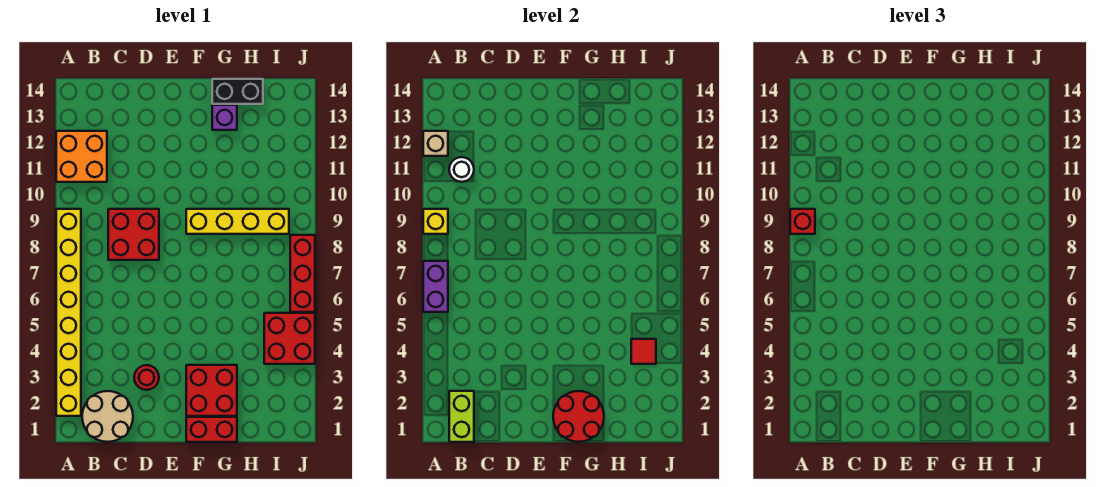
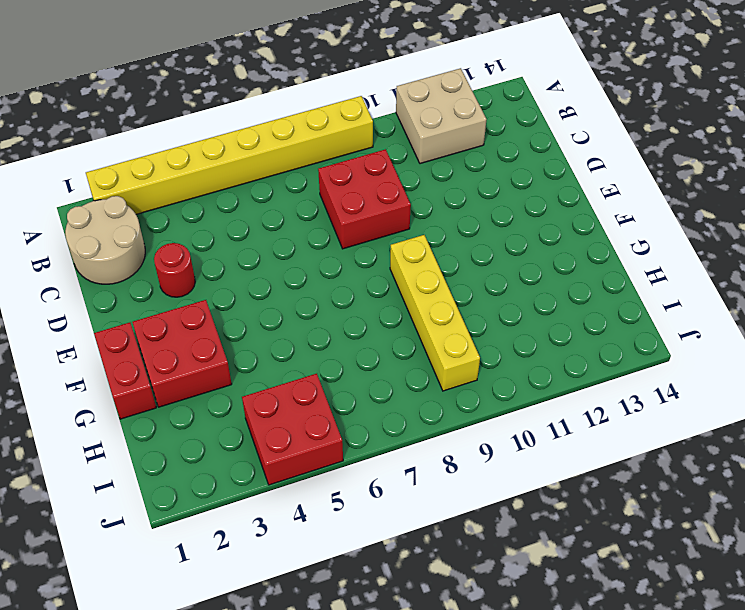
tan 2x2 brick [396,68,487,164] -> orange 2x2 brick [56,131,107,182]
none -> purple 1x1 brick [212,105,237,130]
none -> black 1x2 brick [212,79,263,104]
none -> red 1x3 brick [290,235,315,312]

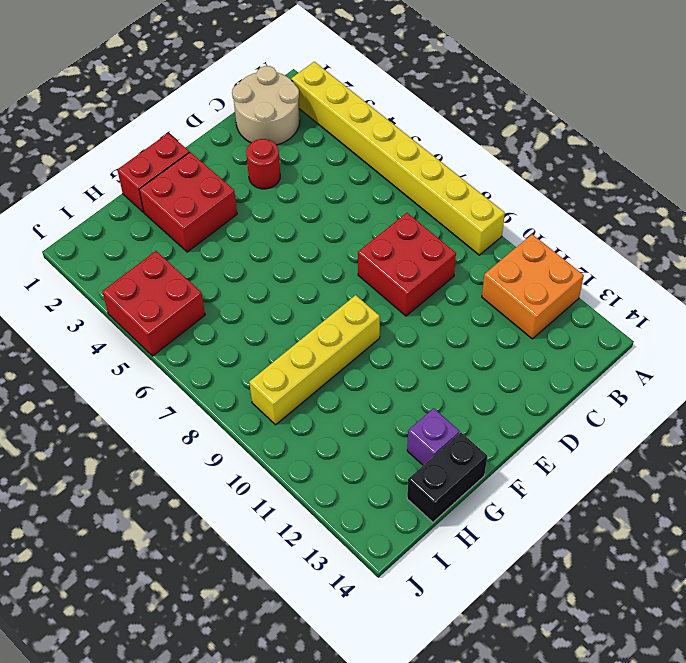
none -> red 1x3 brick [290,235,315,312]
none -> purple 1x2 brick [423,261,448,312]
none -> yellow 1x1 brick [423,209,448,234]

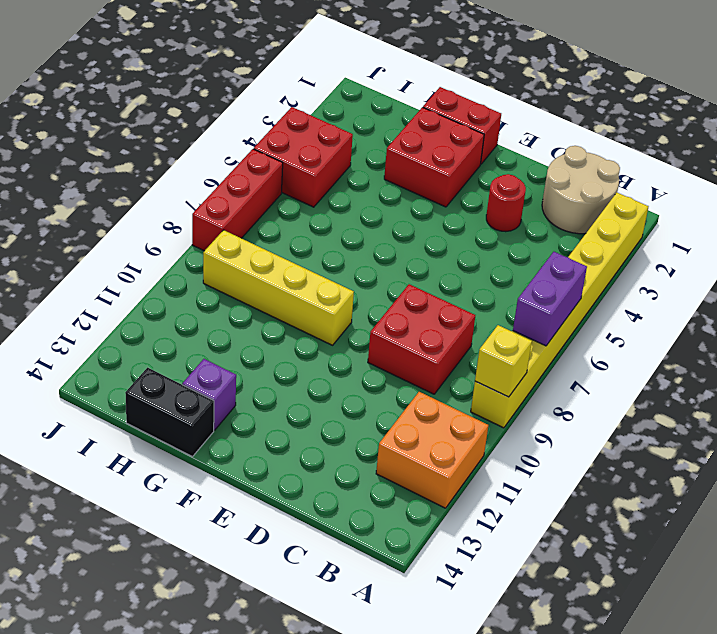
none -> tan 1x1 brick [423,131,448,156]
none -> lime 1x2 brick [449,391,474,442]
none -> white 1x1 round brick [449,157,474,182]

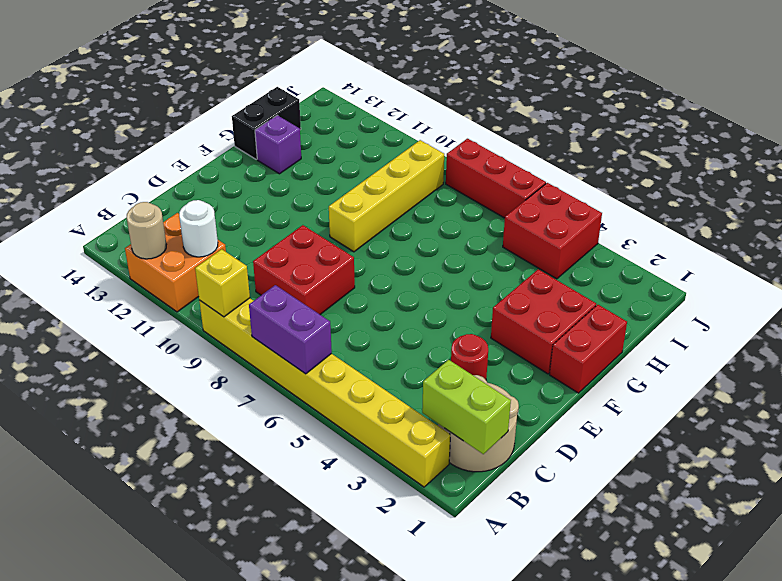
tan 1x1 round brick [126,202,166,259] -> tan 1x1 brick [423,131,448,156]
none -> red 2x2 round brick [553,391,604,442]
none -> red 1x1 tile [631,339,656,364]
none -> red 1x1 brick [790,209,815,234]

